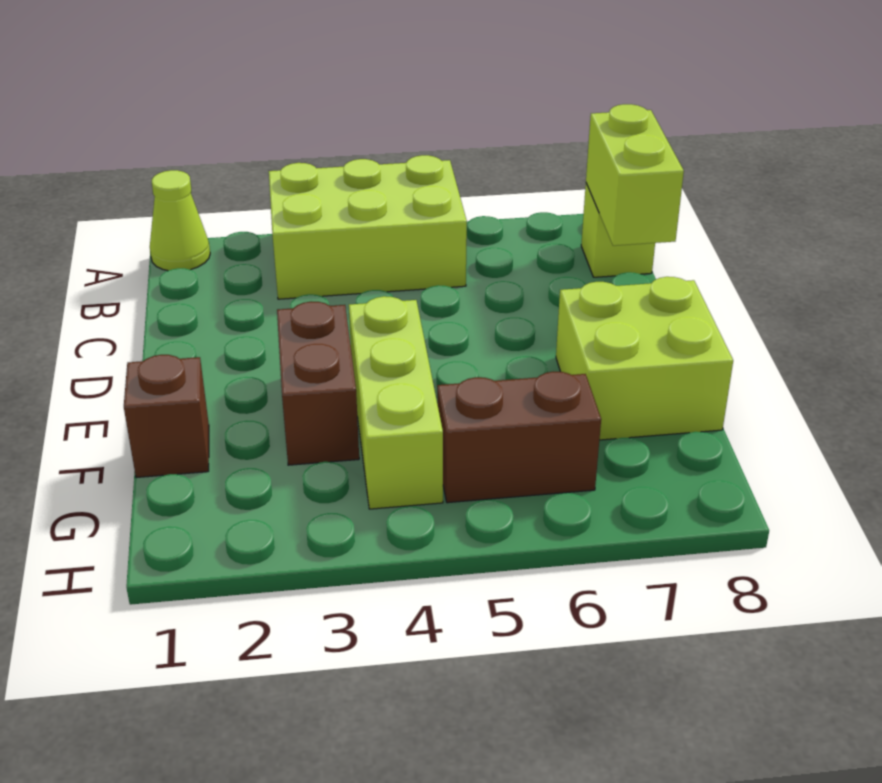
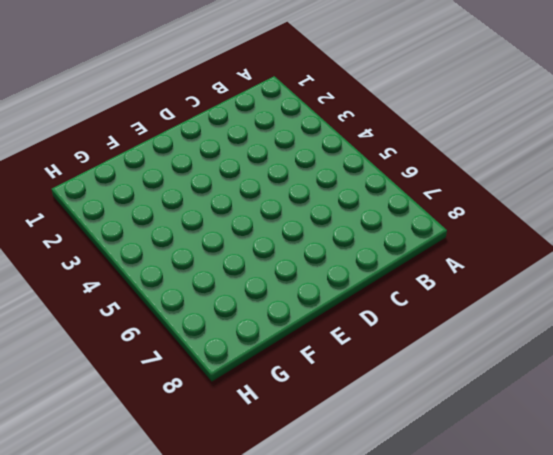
none -> lime 1x1 cone [150,170,210,271]
none -> lime 2x3 brick [269,155,467,299]

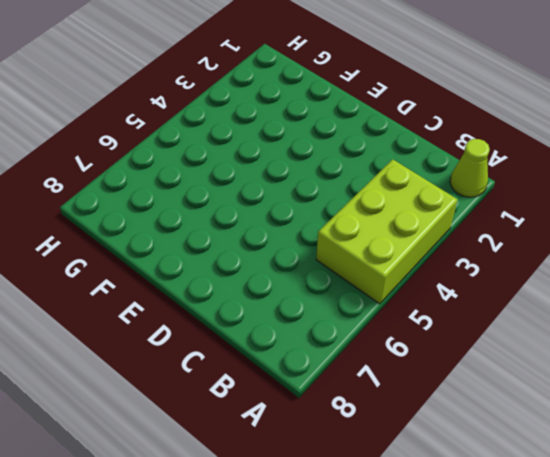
none -> lime 1x1 brick [581,183,655,277]
none -> brown 1x2 brick [277,301,359,465]

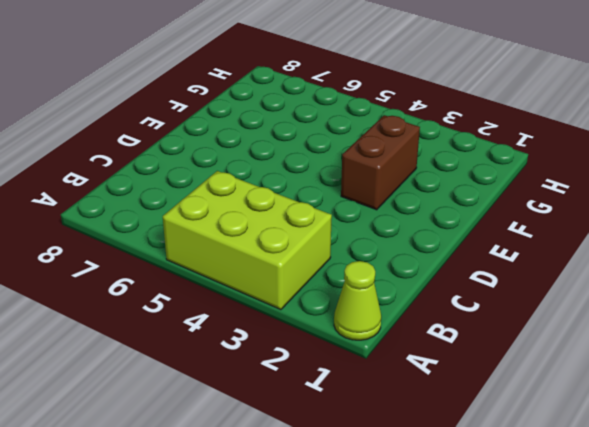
none -> lime 1x1 brick [581,183,655,277]
none -> lime 1x3 brick [349,296,443,509]

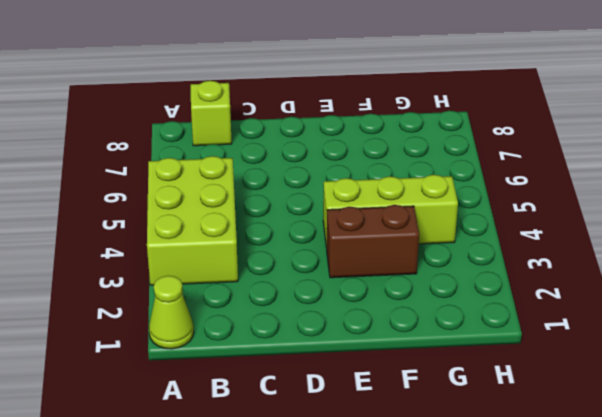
none -> lime 2x2 brick [556,277,733,440]
none -> brown 1x1 brick [124,355,209,478]

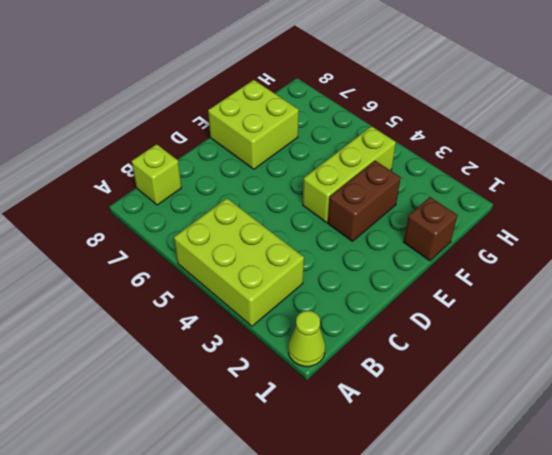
none -> brown 1x2 brick [437,372,601,503]
none -> lime 1x2 brick [586,104,684,246]

